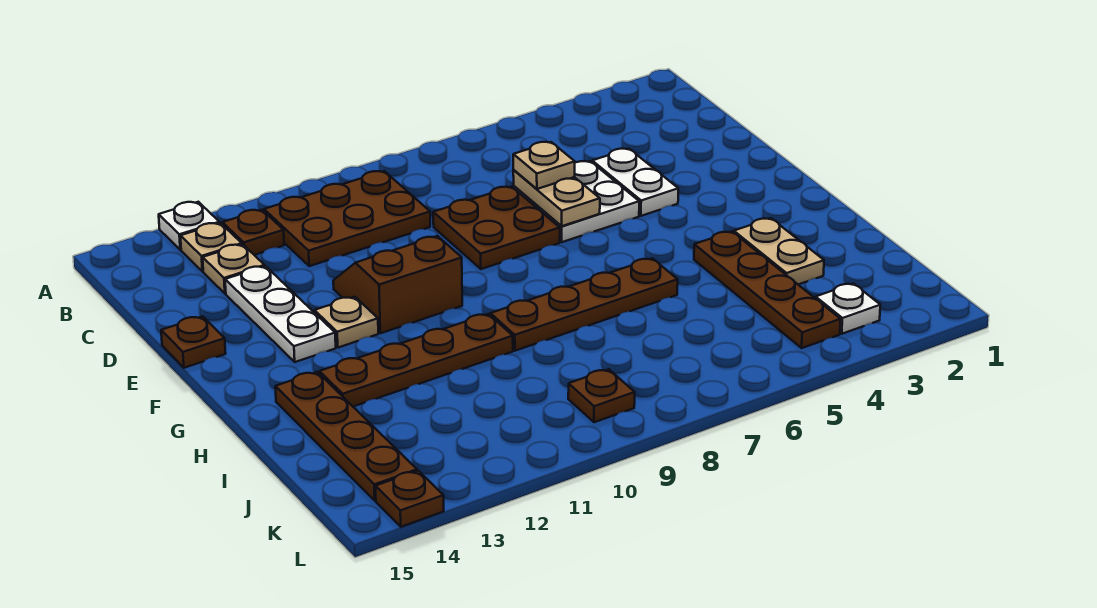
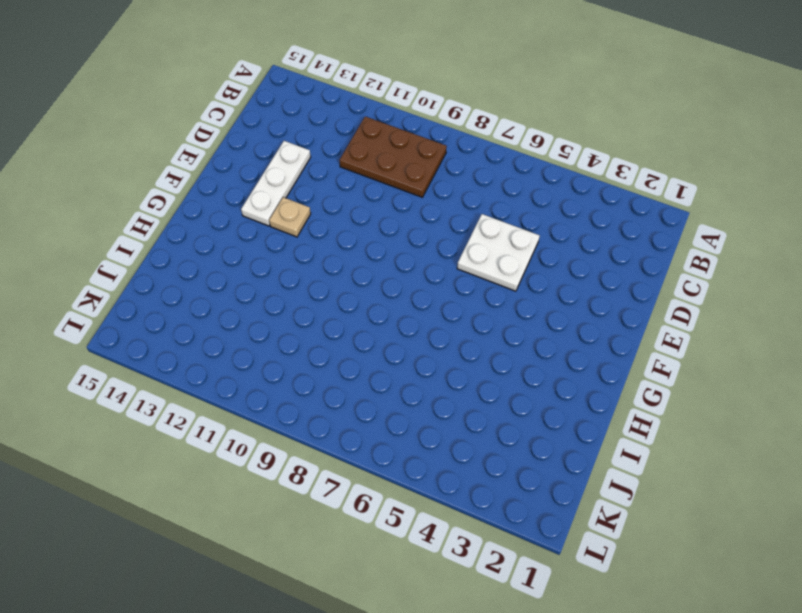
none -> white 1x1 plate [159,202,219,250]
none -> brown 1x1 plate [222,210,284,255]
none -> tan 1x1 plate [180,223,242,272]

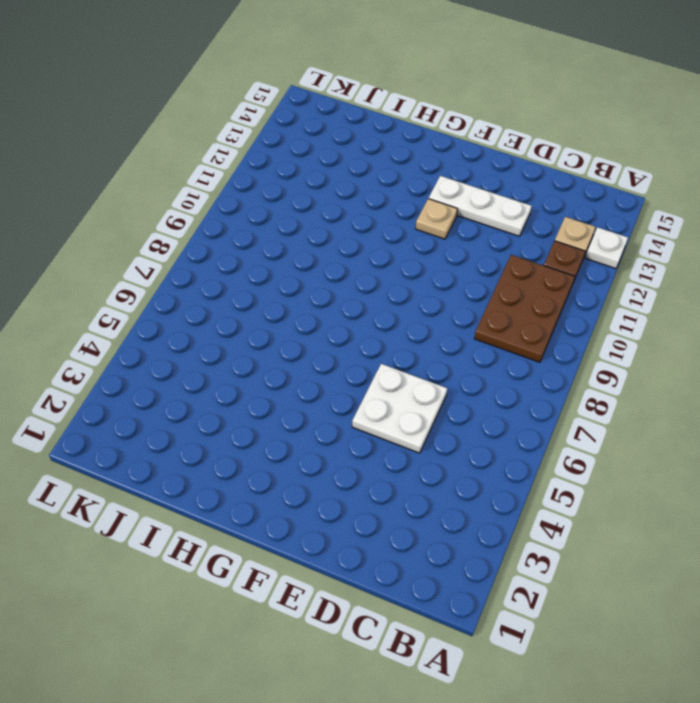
none -> tan 1x1 plate [203,244,265,294]
none -> white 1x2 plate [592,149,678,216]
none -> brown 2x2 plate [433,187,560,269]

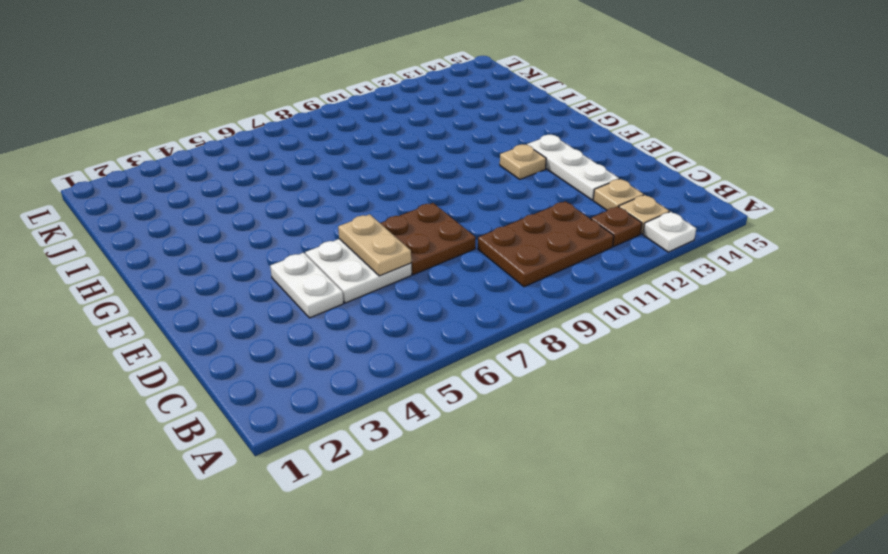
none -> brown 2x2 slope [333,236,462,333]
none -> brown 1x1 plate [161,316,226,368]
none -> tan 1x2 plate [734,218,824,285]

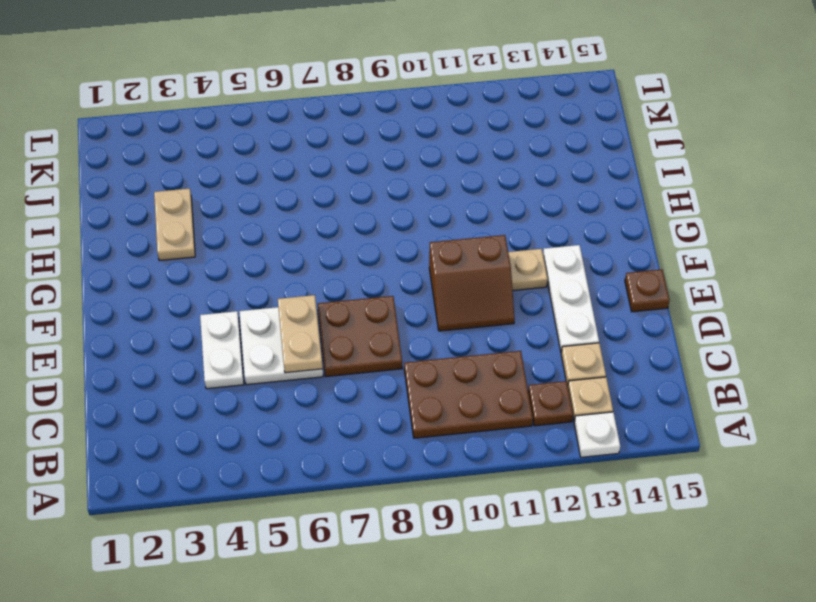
none -> brown 1x4 plate [694,232,841,348]
none -> brown 1x4 plate [490,258,678,351]
none -> brown 1x4 plate [319,314,513,406]

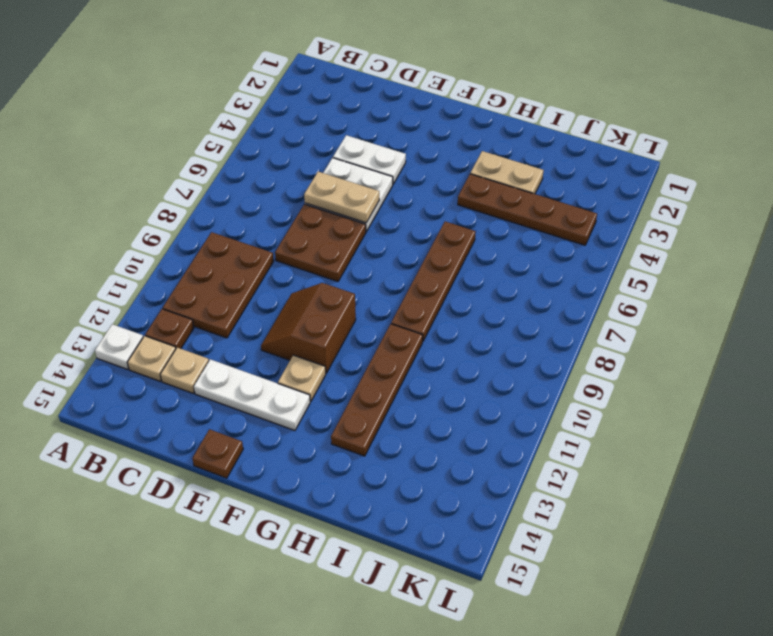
none -> brown 1x4 plate [275,372,417,501]
none -> white 1x1 plate [816,283,880,334]
none -> brown 1x1 plate [568,369,635,422]

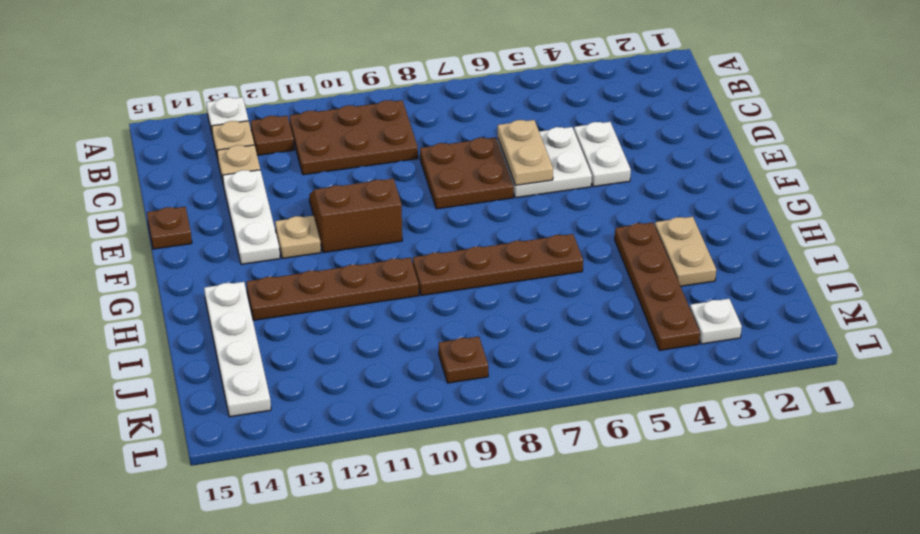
white 1x4 plate [204,282,271,417] -> brown 1x4 plate [275,372,417,501]
none -> brown 1x1 plate [375,471,444,527]
none -> tan 1x1 plate [513,142,575,189]

